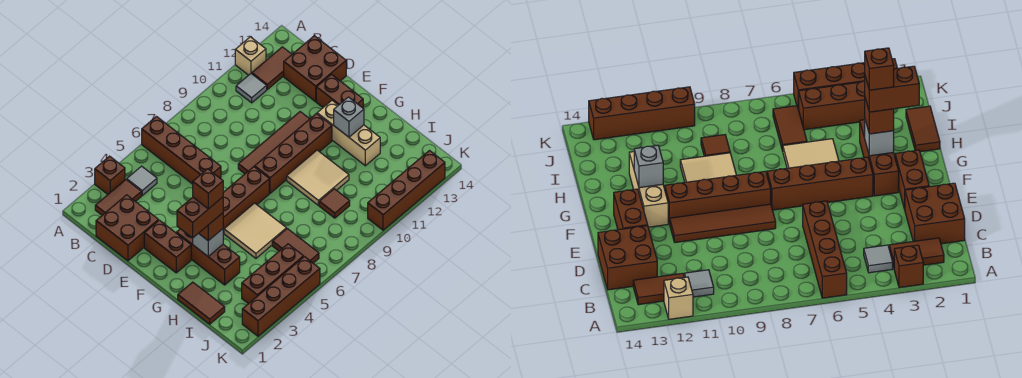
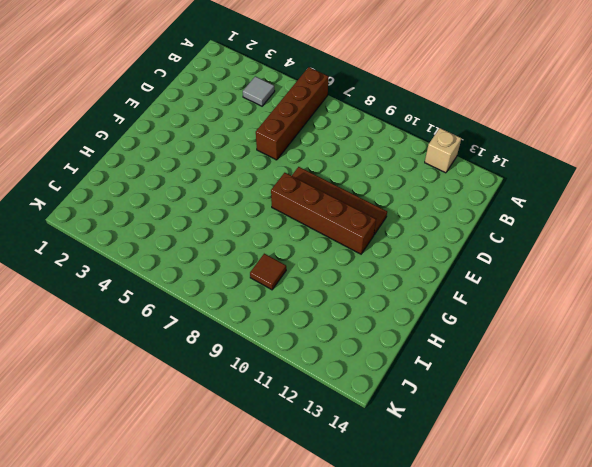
none -> brown 1x1 brick [95,156,125,194]
none -> brown 1x2 tile [95,180,141,215]
none -> grey 1x1 tile [236,74,267,103]

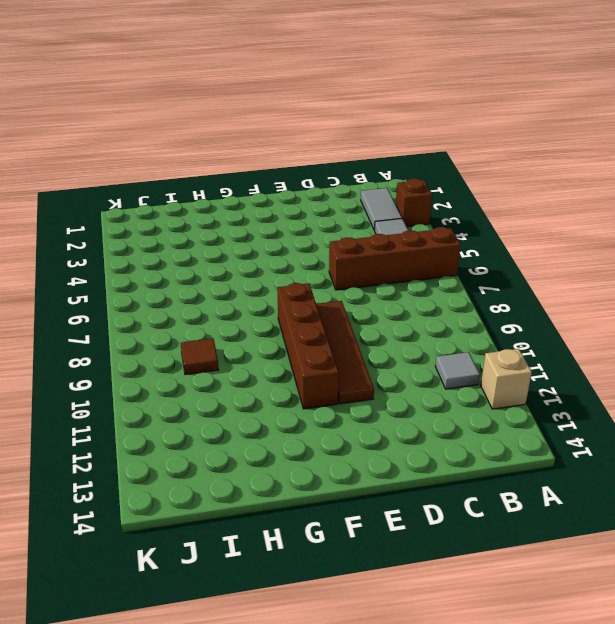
grey 1x2 tile [361,188,402,230] -> brown 1x2 tile [95,180,141,215]
none -> brown 1x2 tile [252,47,292,89]
none -> brown 2x2 brick [96,195,159,261]
none -> brown 2x2 brick [284,36,346,102]

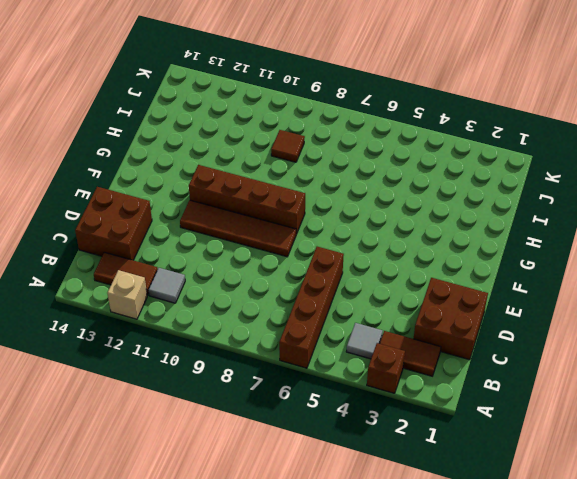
none -> brown 1x2 brick [144,220,191,273]
none -> brown 1x2 brick [316,74,363,108]
none -> brown 1x3 brick [176,229,240,285]

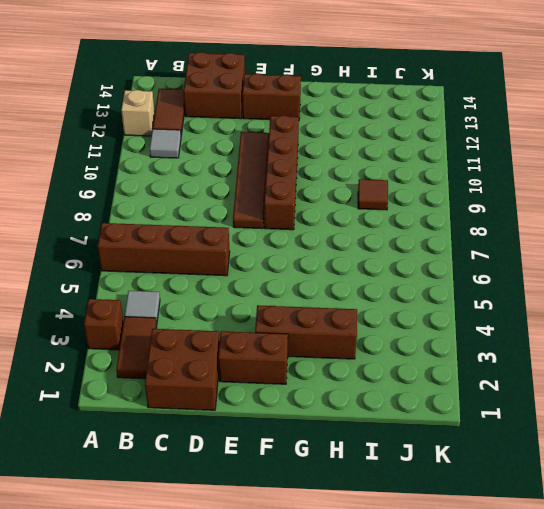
none -> brown 1x4 brick [223,167,269,233]
none -> tan 1x3 brick [317,101,380,166]
none -> tan 2x2 tile [224,203,286,258]

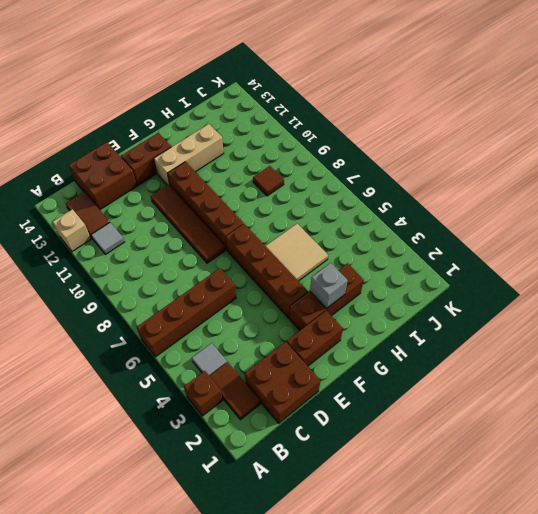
none -> tan 2x2 tile [287,150,349,205]
none -> brown 1x2 tile [178,282,225,324]
none -> brown 1x2 tile [272,229,319,263]

